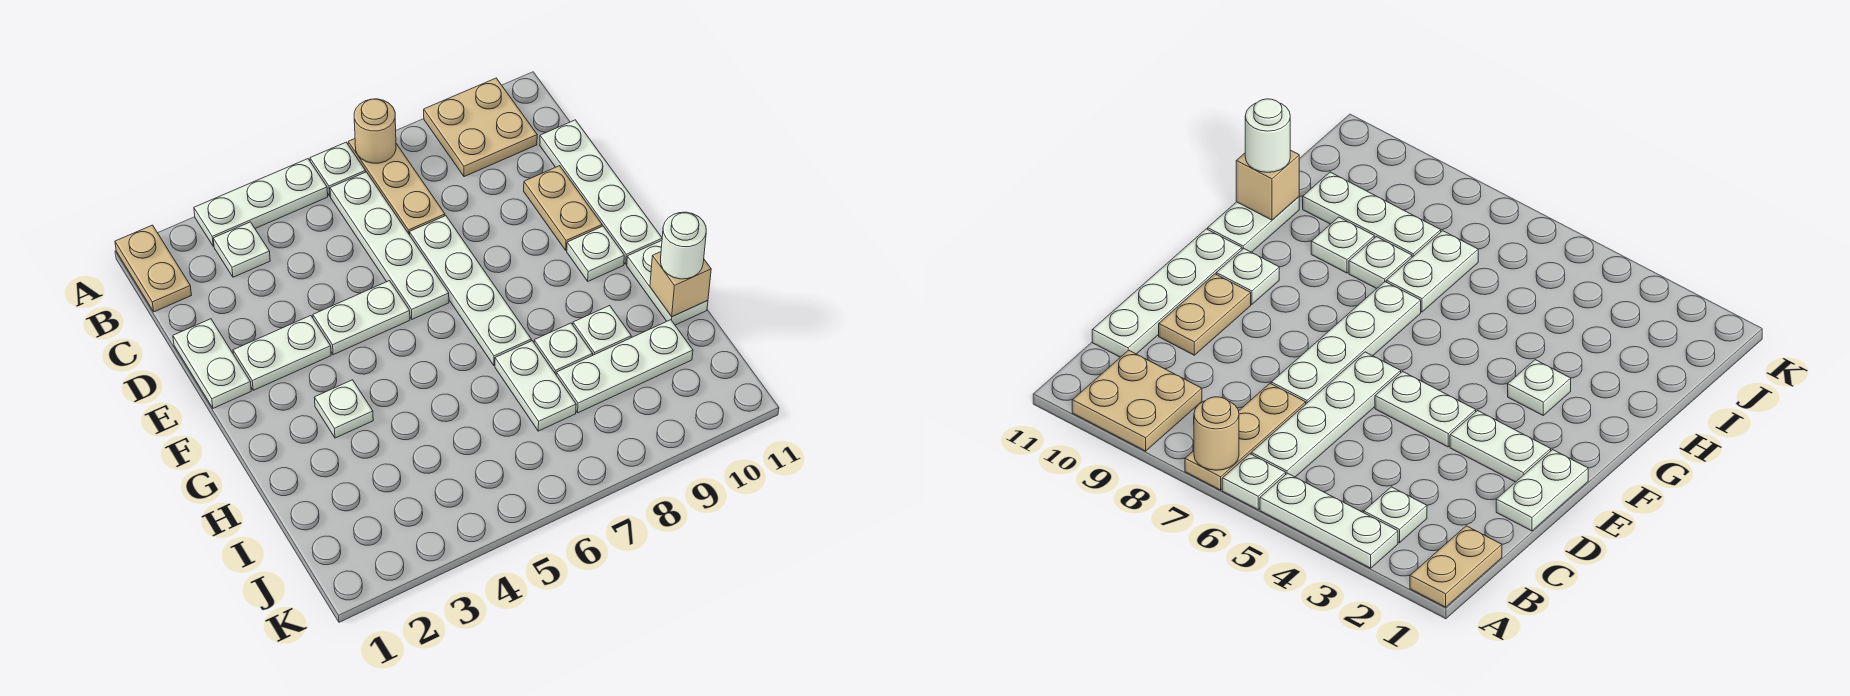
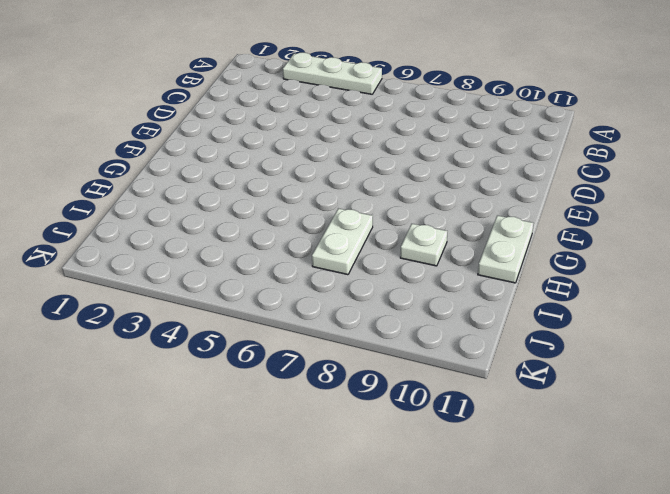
none -> tan 1x2 plate [115,225,191,312]
none -> white 1x1 plate [310,143,366,196]
none -> tan 1x3 plate [348,139,445,235]

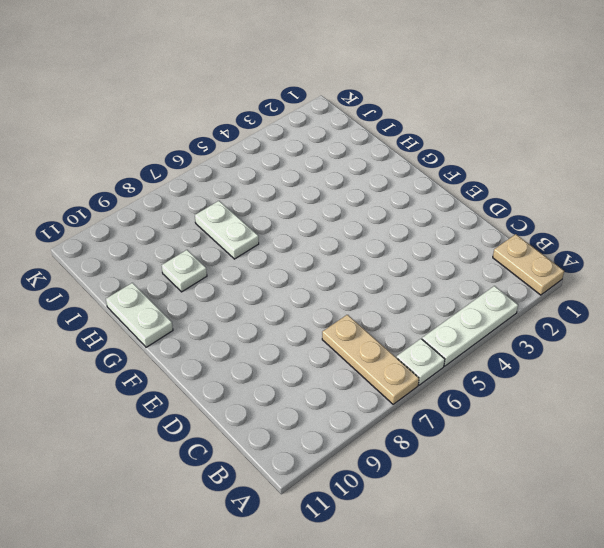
none -> tan 2x2 plate [424,78,537,177]
none -> white 1x1 plate [213,222,270,277]
none -> white 1x4 plate [330,172,449,319]

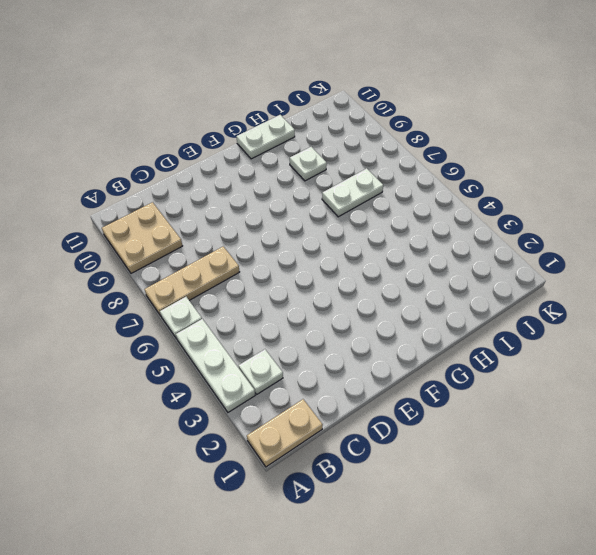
none -> white 1x4 plate [330,172,449,319]
none -> white 1x4 plate [540,120,662,264]
none -> white 1x2 plate [173,319,251,408]

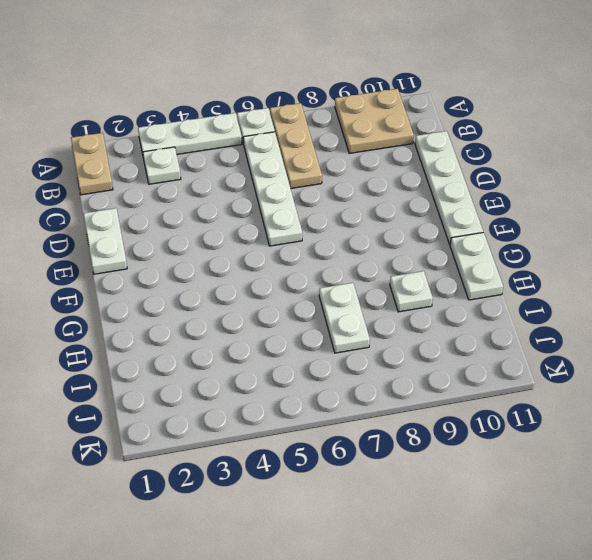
none -> white 1x4 plate [409,216,531,366]
none -> tan 1x2 plate [524,166,602,250]
none -> white 1x2 plate [233,316,331,390]

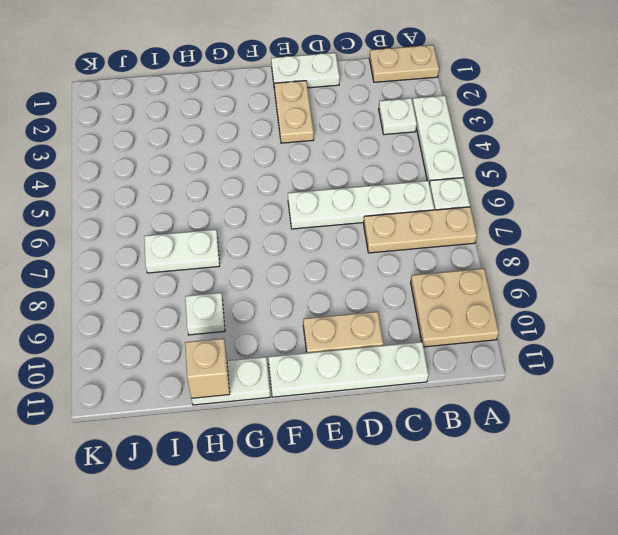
tan 1x2 plate [274,81,314,143] -> white 1x2 plate [233,316,331,390]
none -> white 1x4 plate [409,216,531,366]
none -> white 1x2 plate [313,281,410,355]
none -> white 1x1 plate [567,226,624,281]

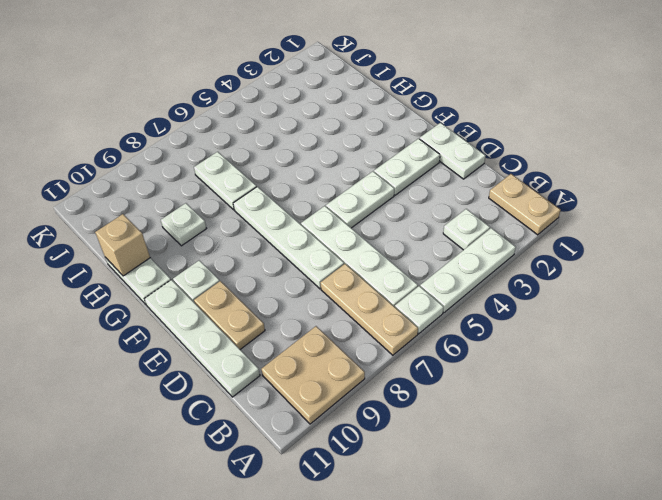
none -> white 1x1 plate [314,380,373,438]
none -> white 1x1 plate [534,323,593,374]
none -> white 1x3 plate [556,320,693,413]

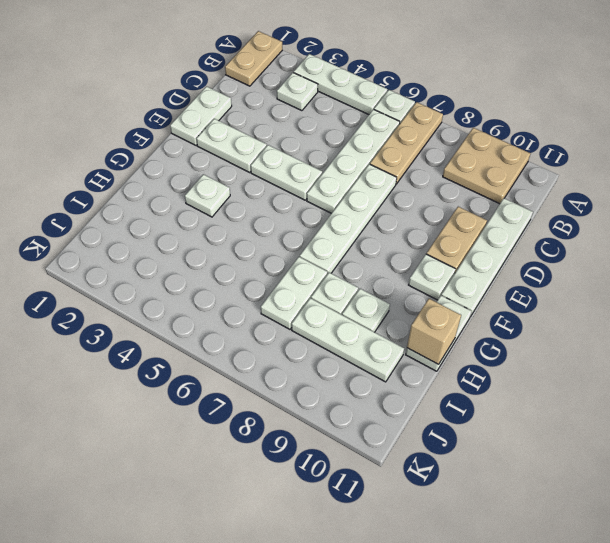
none -> tan 1x1 round brick [354,99,396,163]
none -> white 1x1 round brick [661,212,706,279]

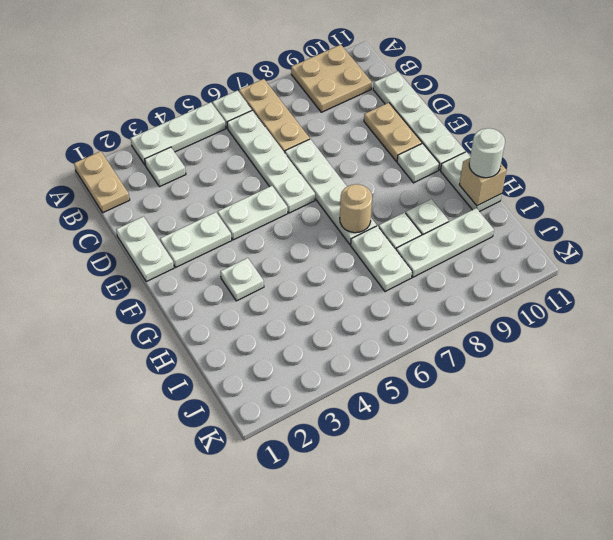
tan 1x1 round brick [340,184,372,233] -> tan 1x1 round brick moved to [354,99,396,163]

